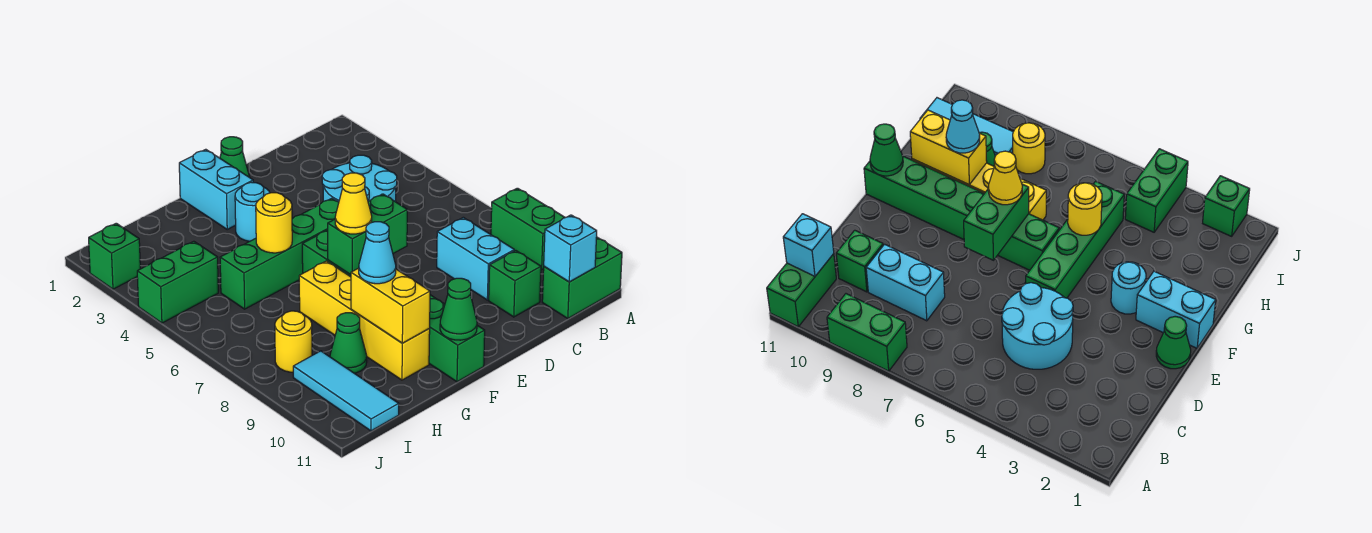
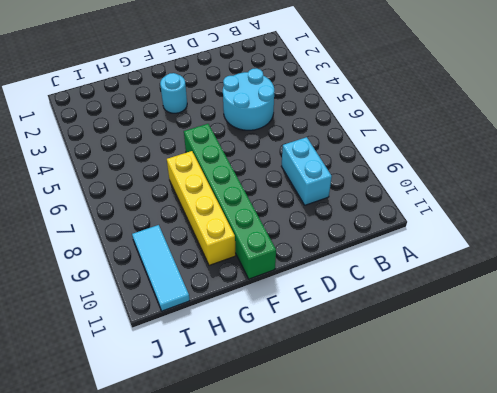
none -> green 1x2 brick [491,188,565,270]
none -> green 1x2 brick [542,237,622,319]
none -> green 1x1 brick [489,250,541,317]

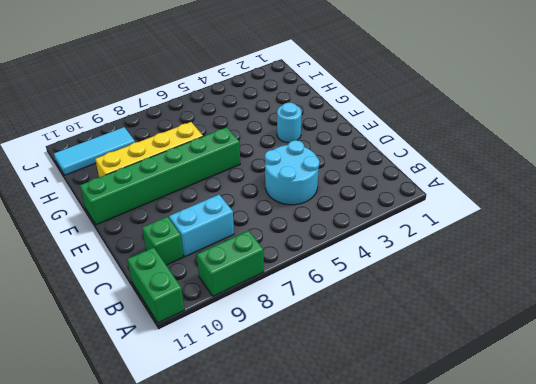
none -> green 1x1 cone [220,137,249,177]
none -> green 1x4 brick [220,198,339,309]
none -> cyan 1x2 brick [179,149,253,229]

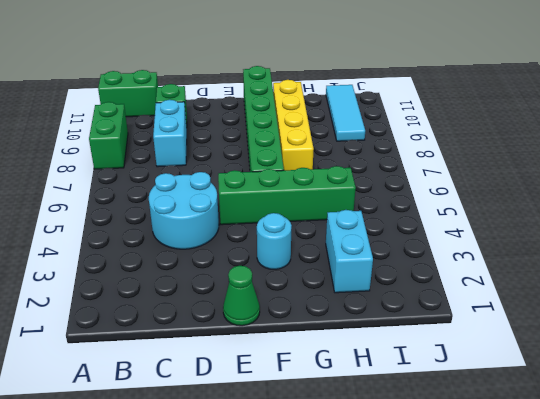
cyan 1x2 brick [326,210,373,293] -> cyan 1x2 brick moved to [179,149,253,229]
none -> green 1x1 cone [330,313,367,373]
none -> green 1x2 brick [137,241,218,323]
none -> yellow 1x1 round brick [275,311,312,372]

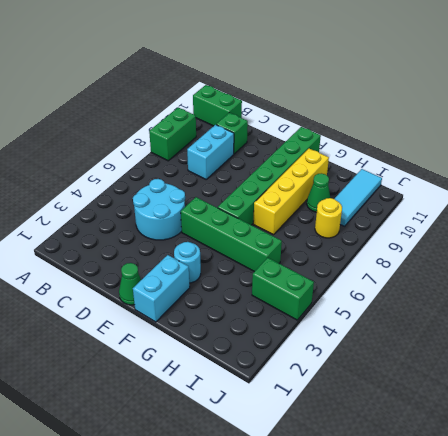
none -> green 1x1 brick [89,223,140,289]
none -> cyan 1x1 brick [544,215,597,282]
none -> green 1x2 brick [328,194,407,275]

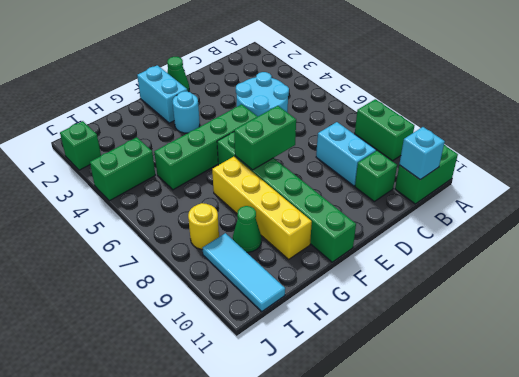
none -> green 1x1 cone [440,278,477,340]
none -> yellow 1x1 round brick [256,193,292,253]
none -> yellow 1x2 brick [351,268,430,343]

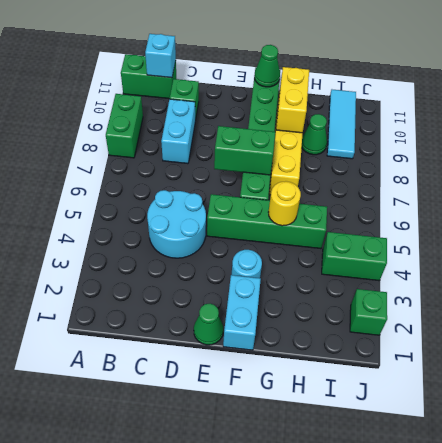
none -> yellow 1x1 round brick [275,311,312,372]
none -> yellow 1x1 cone [335,173,372,234]
none -> cyan 1x1 cone [359,222,396,284]

